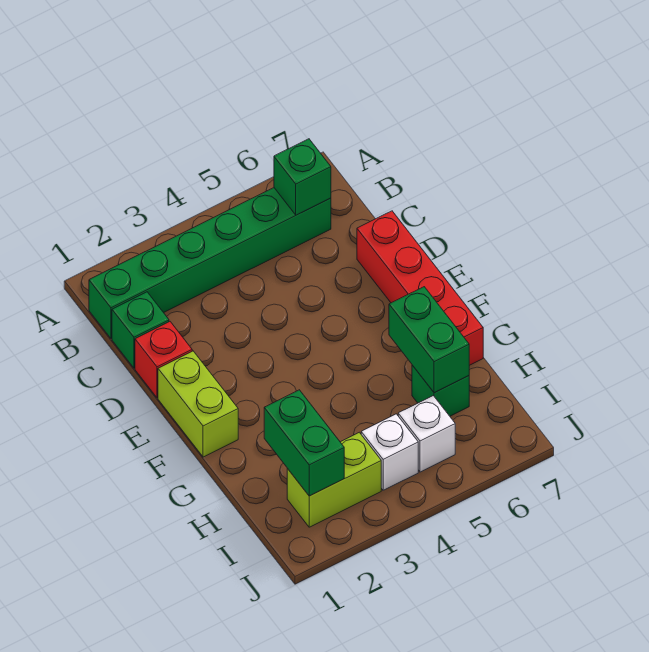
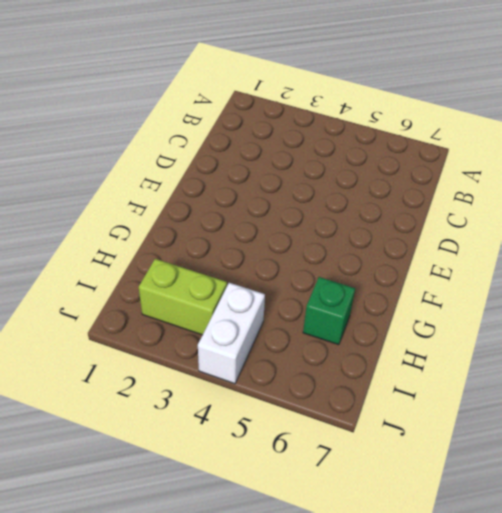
white 1x2 brick [198,283,265,384] -> white 1x1 brick [361,414,418,490]
none -> green 1x6 brick [89,188,331,339]
none -> green 1x1 brick [112,292,169,368]
none -> red 1x1 brick [135,322,192,398]

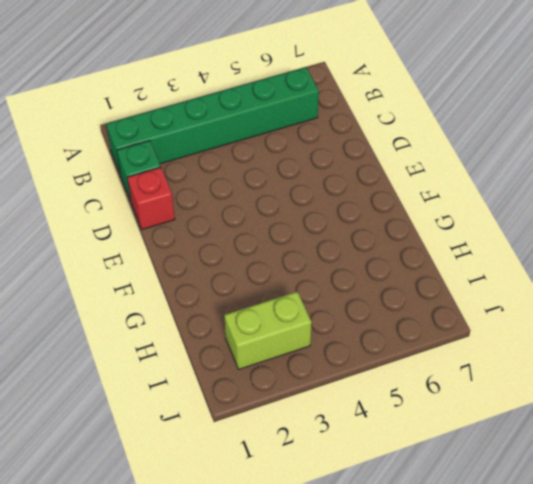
none -> red 1x4 brick [357,211,483,365]
none -> lime 1x2 brick [158,351,238,457]
none -> green 1x1 brick [412,365,469,416]

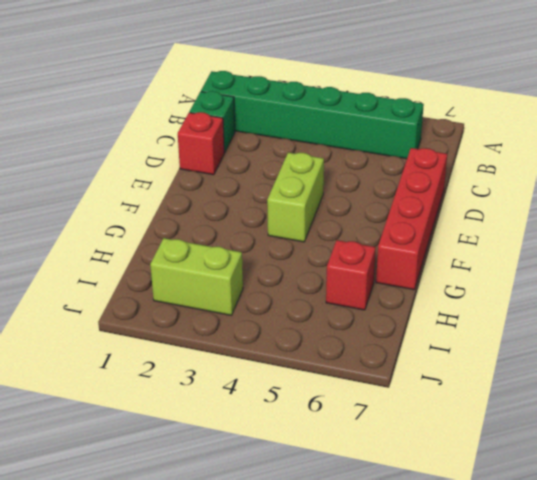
lime 1x2 brick [267,152,324,242] -> lime 1x2 brick moved to [158,351,238,457]
red 1x1 brick [326,240,376,310] -> green 1x1 brick [412,365,469,416]
none -> white 1x1 brick [361,414,418,490]
none -> white 1x1 brick [398,396,455,472]
none -> green 1x1 brick [274,139,331,215]

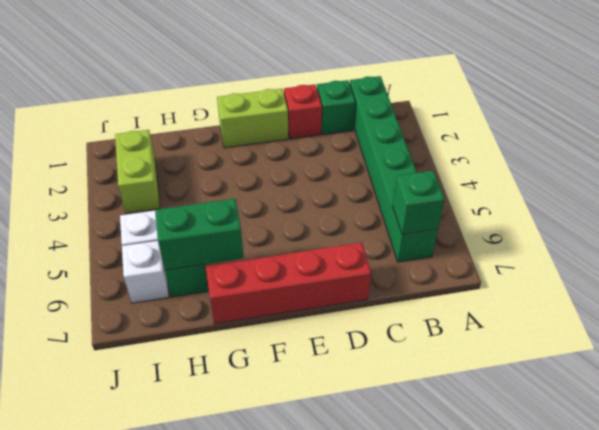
white 1x1 brick [122,241,169,303] -> white 1x1 brick moved to [361,414,418,490]
none -> green 1x2 brick [264,390,344,496]

